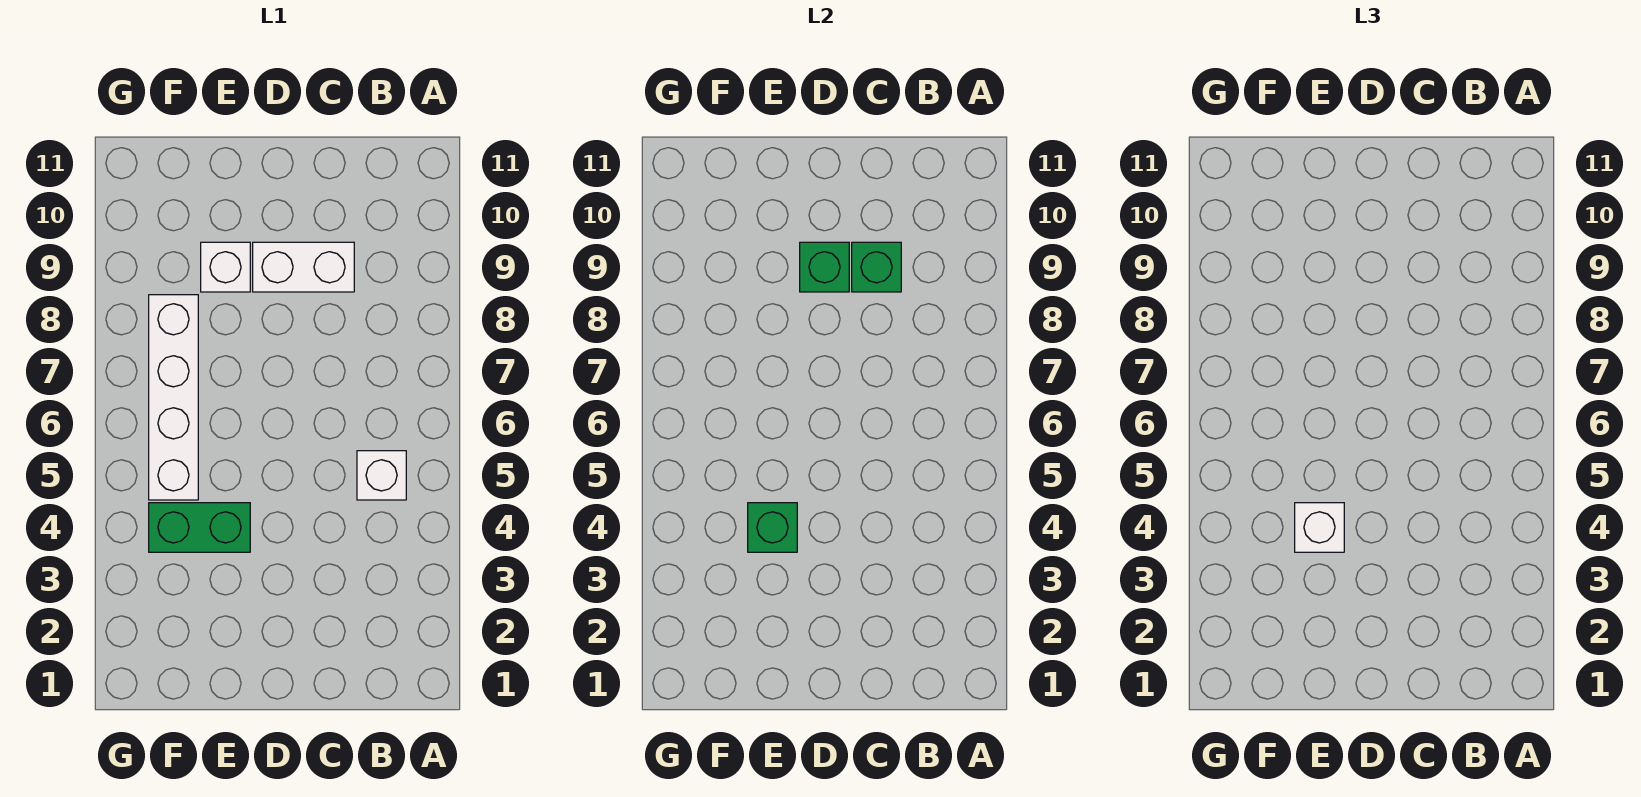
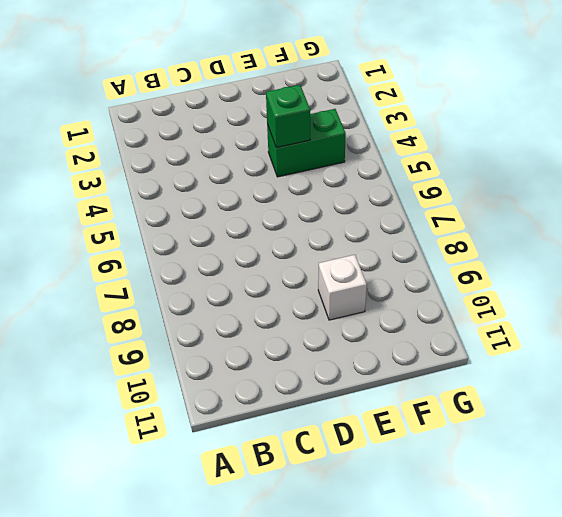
none -> white 1x1 brick [357,451,406,500]
none -> white 1x2 brick [253,242,354,292]

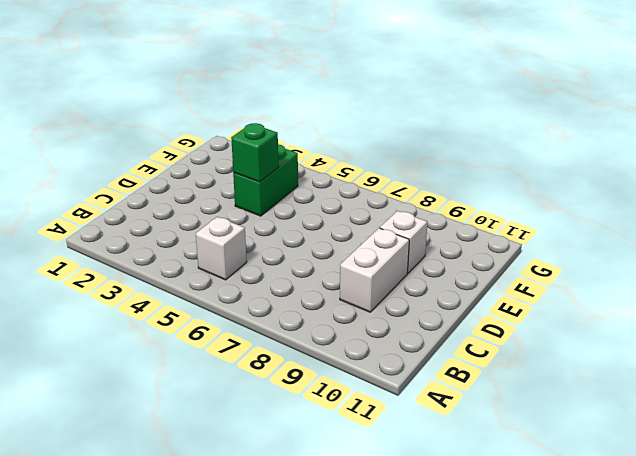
none -> white 1x4 brick [149,295,198,500]
none -> green 1x1 brick [852,242,901,292]

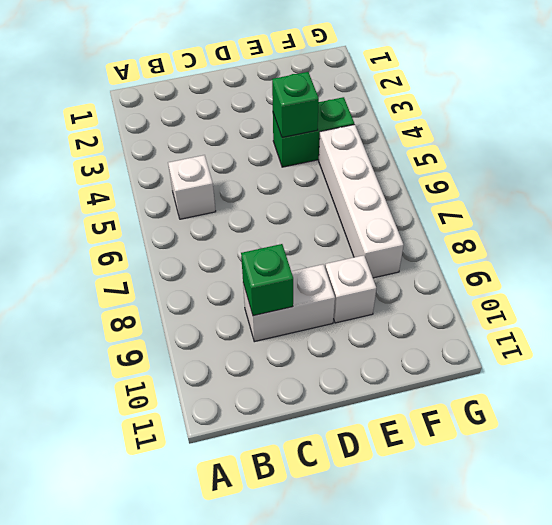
none -> green 1x1 brick [800,242,849,292]
none -> white 1x1 brick [1295,503,1344,552]

